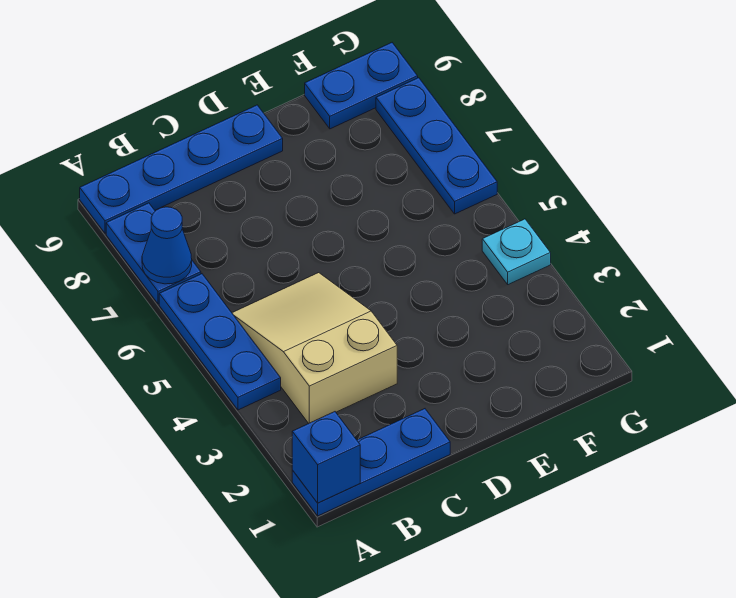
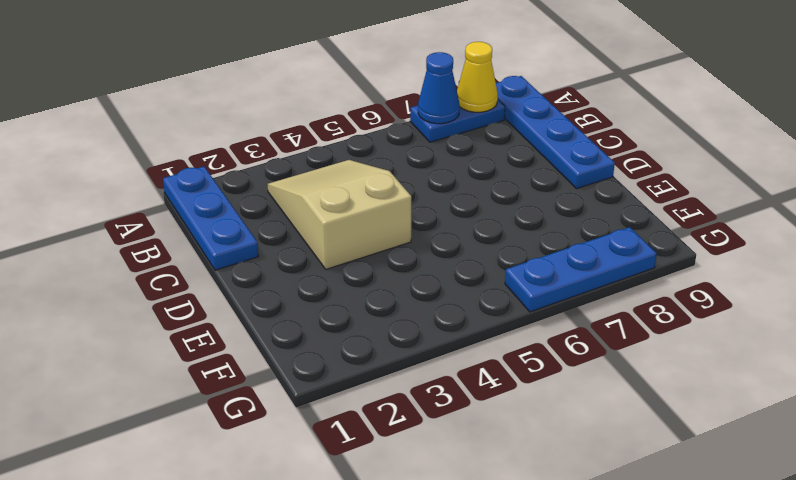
yellow 1x1 cone [457,42,498,112] -> none
tan 2x3 slope [268,160,411,269] -> tan 2x3 slope turned to [232,273,397,423]
none -> blue 1x3 plate [159,274,281,410]
none -> blue 1x2 plate [305,43,418,129]

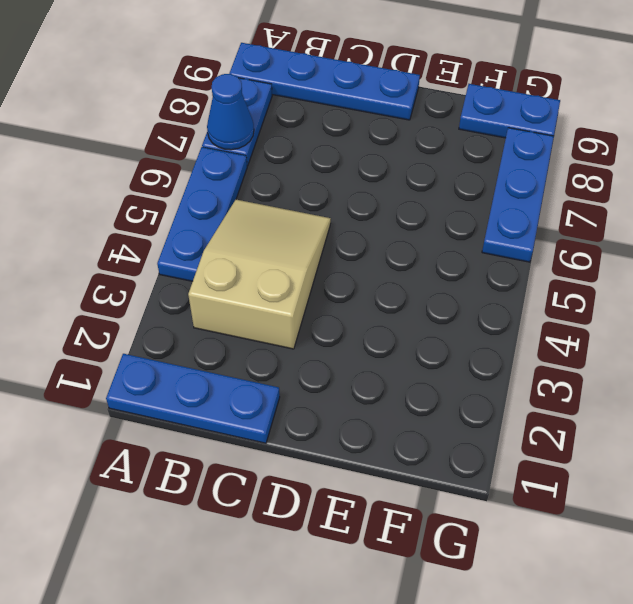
none -> cyan 1x1 plate [482,219,551,285]
none -> blue 1x1 brick [292,412,360,503]

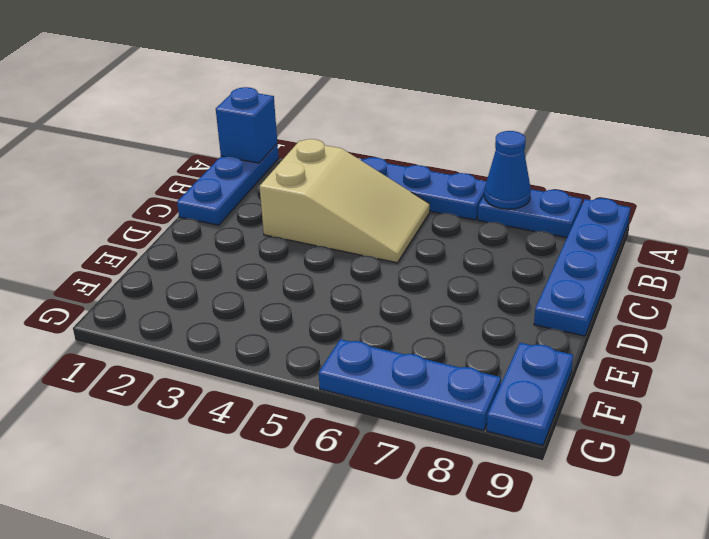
none -> cyan 1x1 plate [482,219,551,285]

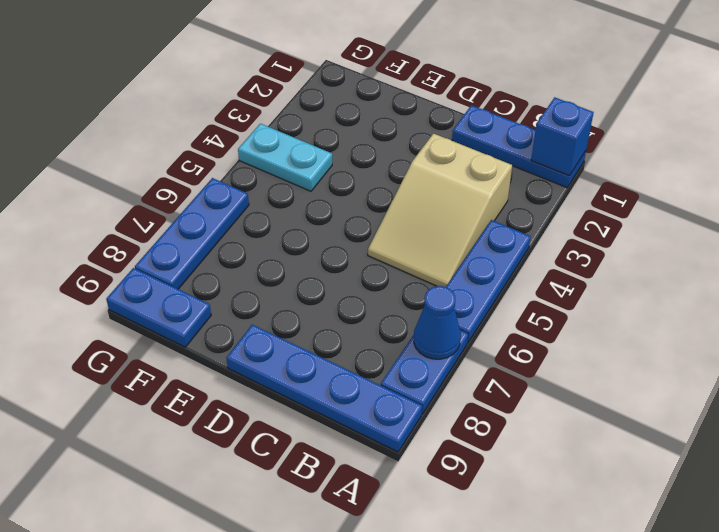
cyan 1x2 plate [238,124,332,191] -> cyan 1x1 plate [482,219,551,285]

